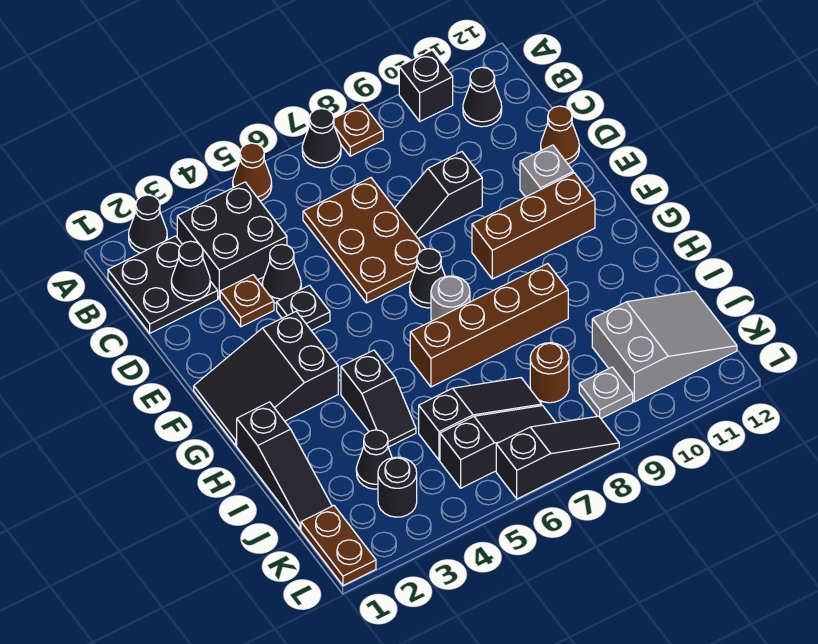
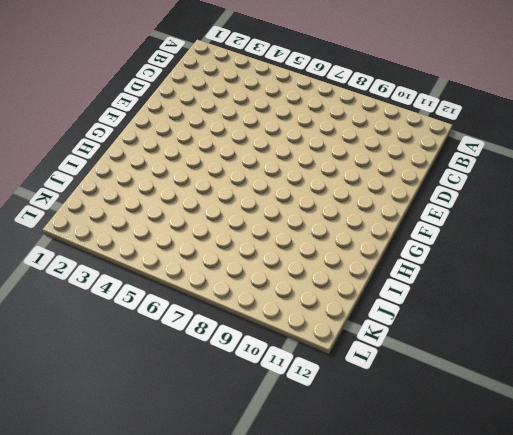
none -> black 1x1 cone [129,195,167,253]
none -> brown 1x1 cone [233,143,272,201]
none -> black 1x1 cone [302,109,341,168]
none -> brown 1x1 plate [334,104,383,156]

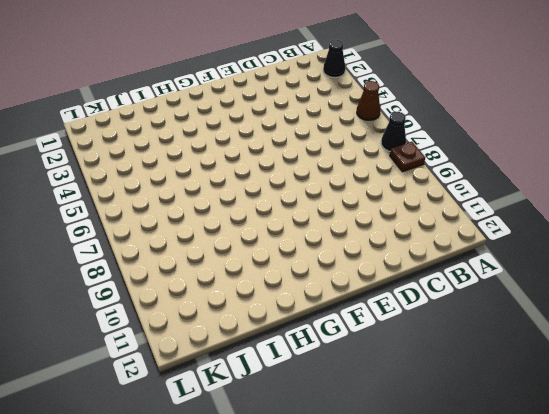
none -> black 1x1 brick [399,50,453,121]
none -> black 2x2 plate [108,236,218,333]
none -> black 2x2 brick [177,182,287,299]
none -> black 1x1 cone [463,67,502,127]

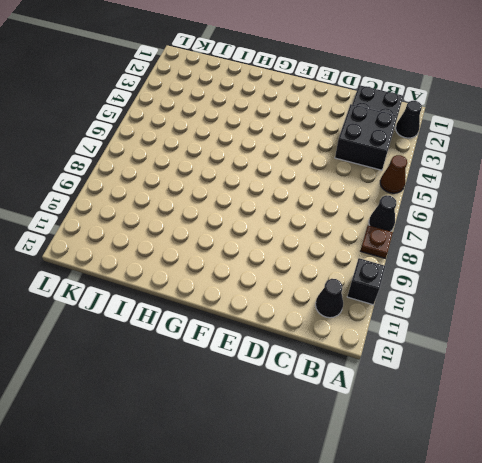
none -> brown 2x3 plate [303,178,426,303]
none -> brown 1x1 plate [220,275,274,327]
none -> black 1x1 cone [262,244,301,303]
none -> black 1x2 slope [395,152,482,239]

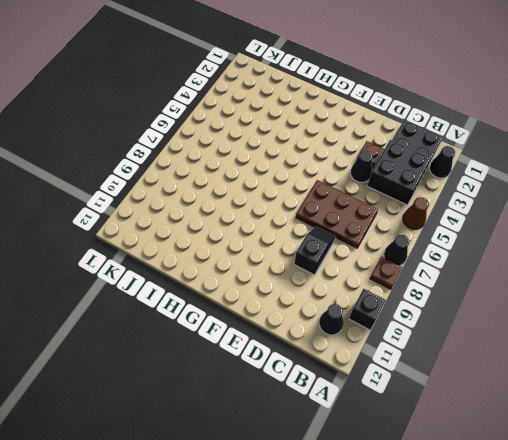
none -> brown 1x1 cone [541,106,579,164]
none -> black 1x1 plate [277,285,330,331]
none -> grey 1x1 brick [520,145,573,197]
none -> black 2x3 slope [194,311,338,445]

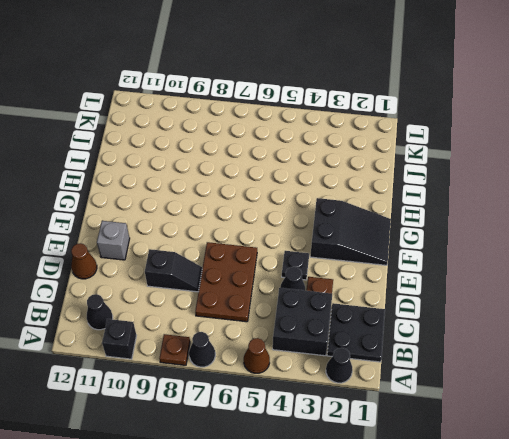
none -> black 1x1 cone [410,249,445,308]
none -> brown 1x3 brick [472,173,595,279]
none -> grey 1x1 round brick [431,276,470,321]
none -> black 1x3 slope [237,402,332,530]

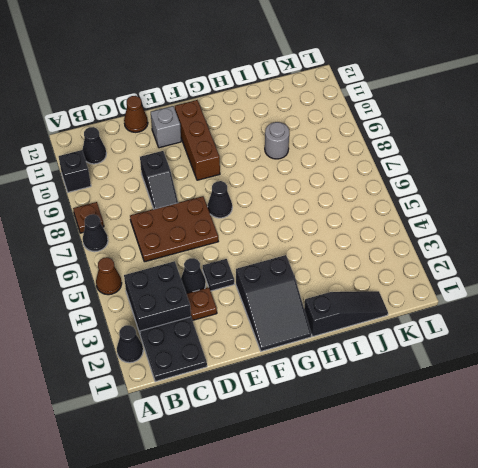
grey 1x1 round brick [265,122,289,159] -> grey 1x1 round brick moved to [431,276,470,321]
none -> black 1x2 slope [341,350,416,447]
none -> brown 1x4 brick [410,264,568,387]
none -> black 1x1 cone [356,430,392,489]
none -> black 1x3 slope [419,378,542,460]

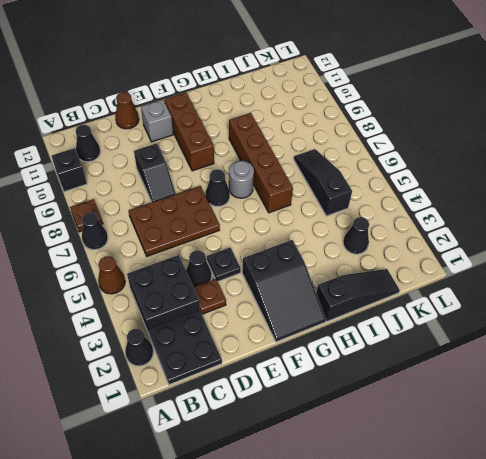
none -> black 1x2 slope [341,350,416,447]
none -> brown 1x1 round brick [530,343,569,403]
none -> grey 2x3 slope [592,291,737,402]
none -> brown 1x2 plate [301,506,376,586]

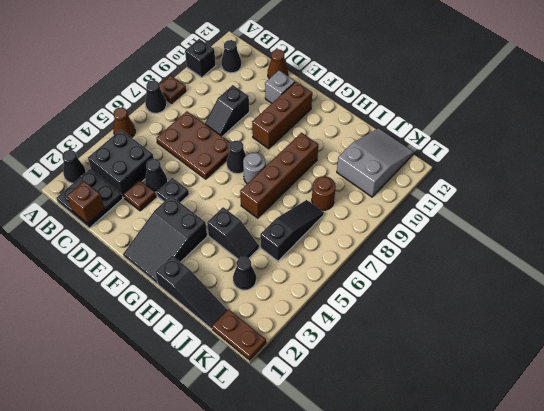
brown 1x1 brick [67,181,104,223] -> none
none -> black 1x1 round brick [378,457,417,517]
none -> black 1x3 slope [440,406,556,488]
none -> grey 1x1 plate [579,367,633,418]
none -> black 1x3 slope [496,416,619,499]

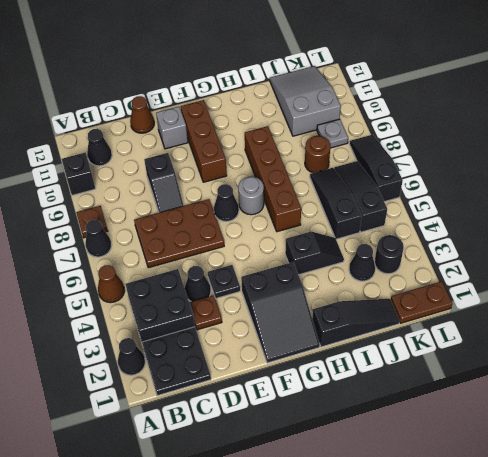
none -> black 1x1 cone [171,241,210,301]

